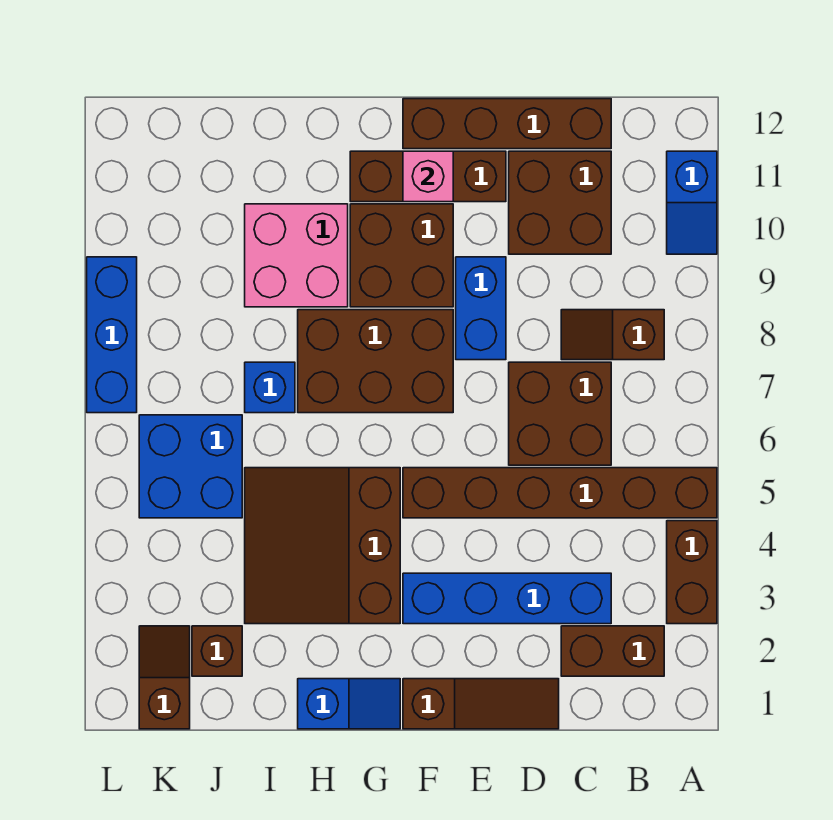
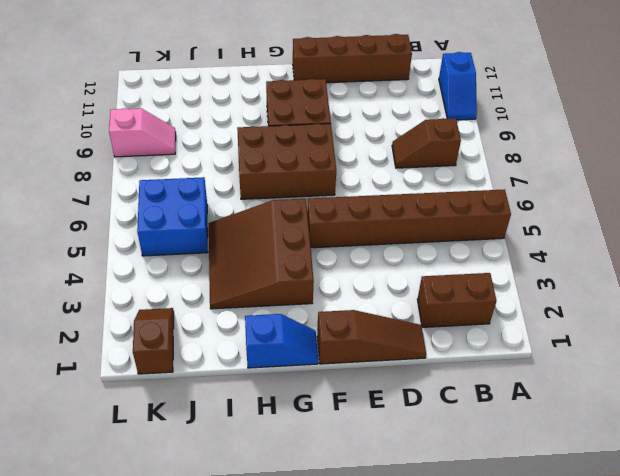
pink 1x2 slope [109,108,176,157] -> blue 1x3 brick [87,257,137,413]
none -> brown 1x2 brick [667,521,717,624]
none -> blue 1x4 brick [403,573,611,624]
none -> brown 2x2 brick [509,362,611,465]

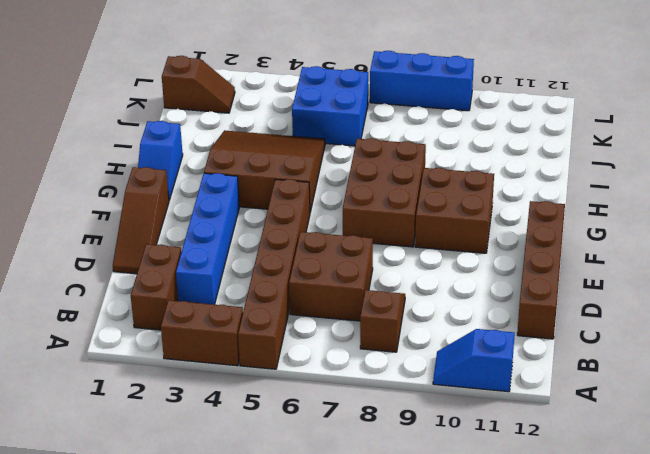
none -> brown 2x2 brick [509,151,611,254]
none -> blue 1x2 brick [456,257,506,360]
none -> brown 1x3 brick [350,151,506,202]

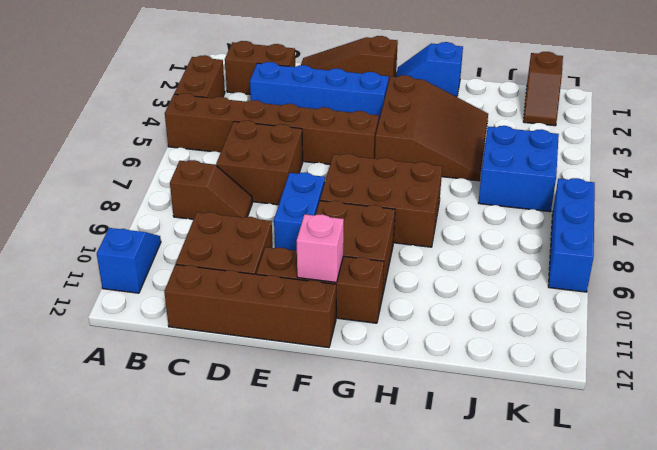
none -> pink 2x2 brick [245,204,348,307]
none -> blue 1x1 brick [245,362,295,413]
none -> brown 1x1 brick [192,626,242,676]

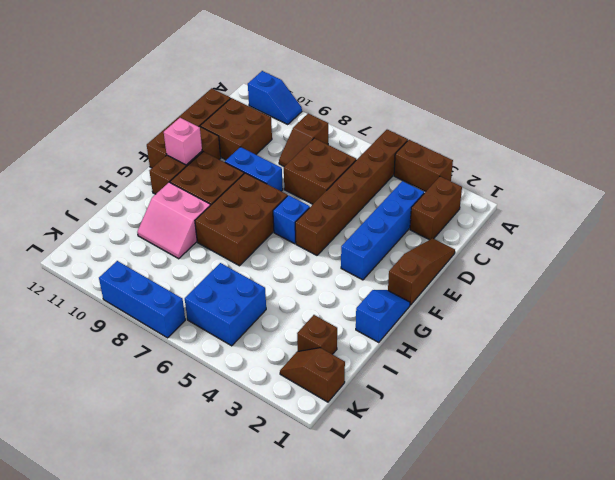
blue 1x1 brick [273,195,310,244] -> blue 1x1 brick moved to [245,362,295,413]
pink 2x2 slope [137,182,211,259] -> pink 2x2 brick [245,204,348,307]
none -> brown 3x3 slope [245,468,400,624]

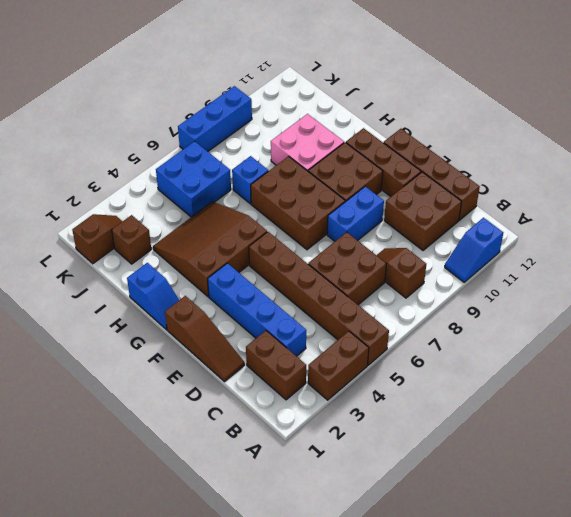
none -> pink 1x1 brick [403,151,453,202]

